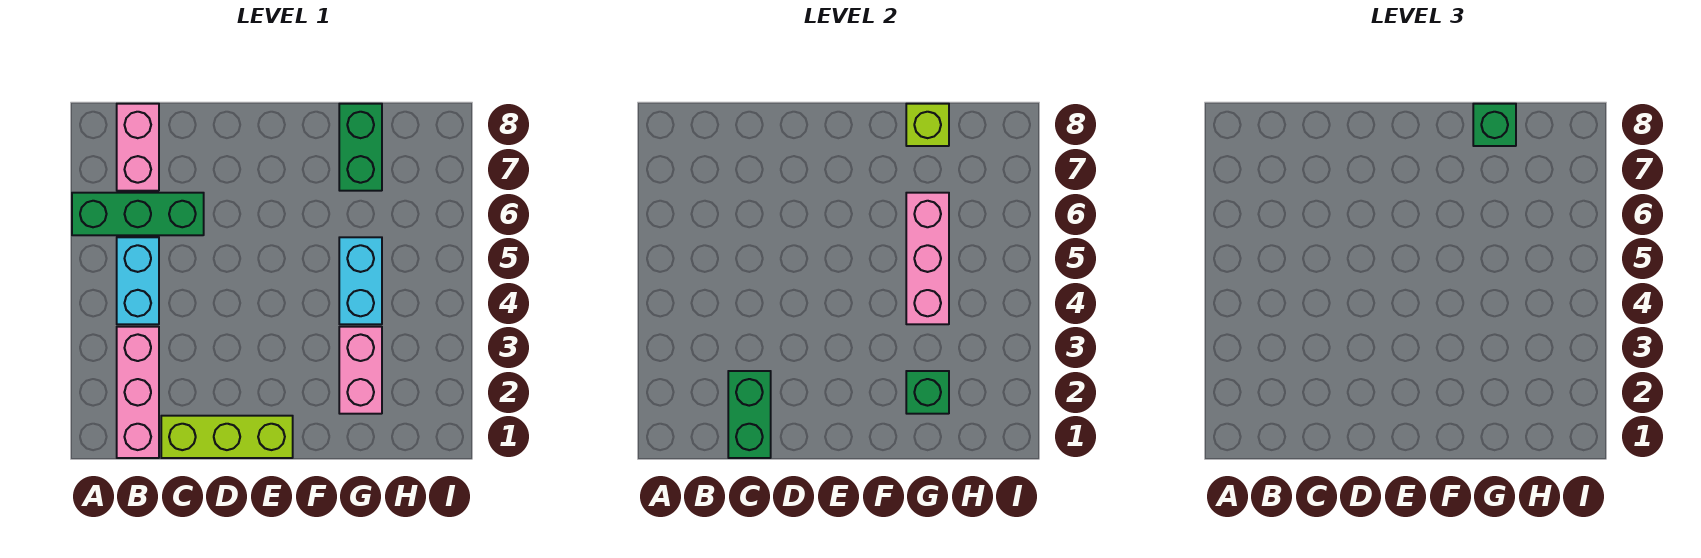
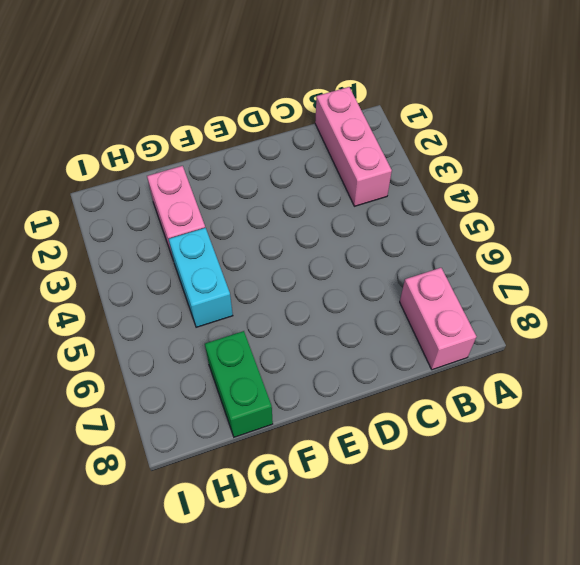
none -> green 1x3 brick [72,193,204,235]
none -> cyan 1x2 brick [117,237,159,324]
none -> lime 1x3 brick [161,416,293,458]

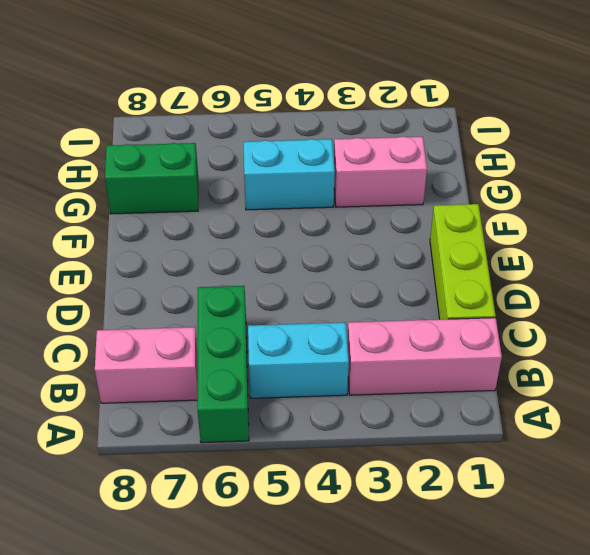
none -> green 1x2 brick [728,371,771,458]
none -> green 1x1 brick [906,371,949,414]
none -> pink 1x3 brick [906,193,949,324]

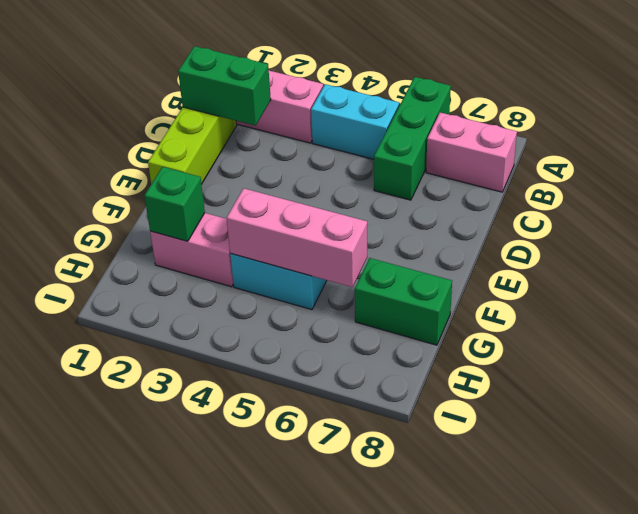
none -> lime 1x1 brick [906,104,949,146]
none -> green 1x1 brick [1473,104,1516,146]

